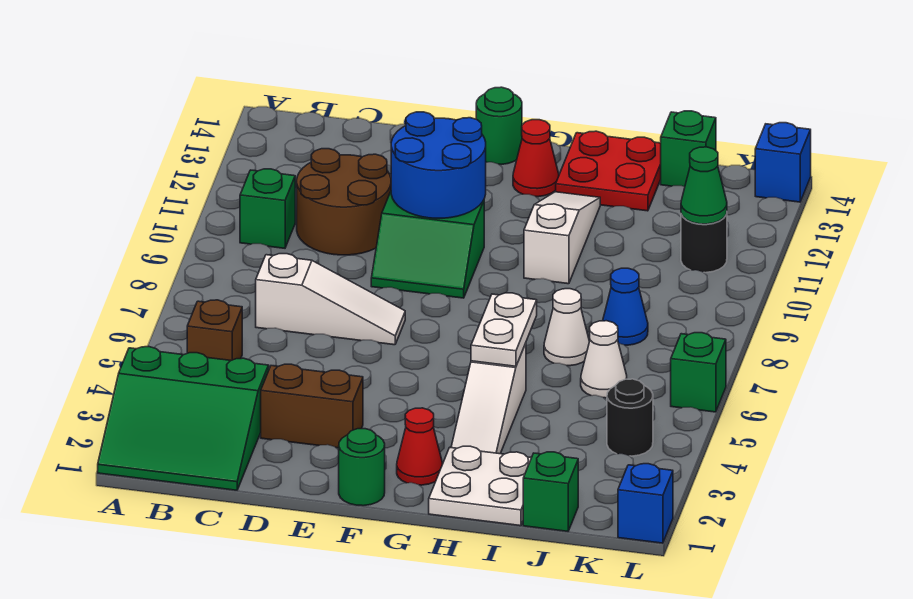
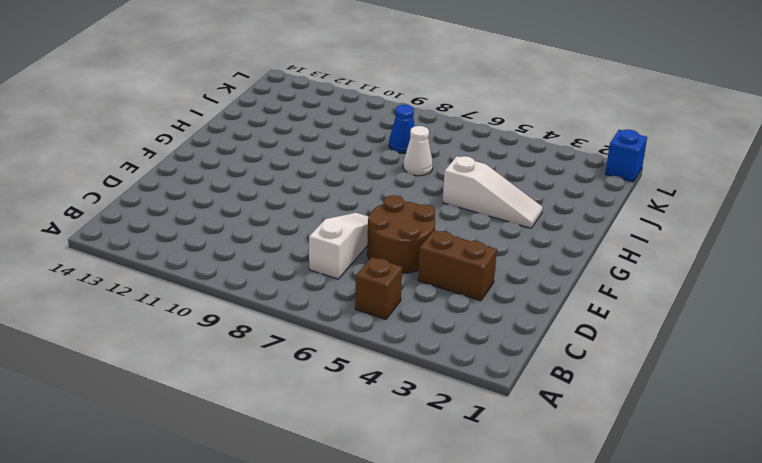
brown 1x2 brick [418,230,497,301] -> brown 1x2 brick turned to [261,364,363,448]
brown 2x2 round brick [367,195,435,273] -> brown 2x2 round brick moved to [297,149,391,255]
none -> green 3x3 slope [98,347,269,490]
none -> green 1x1 brick [240,169,295,248]
none -> green 2x2 slope [371,192,484,298]

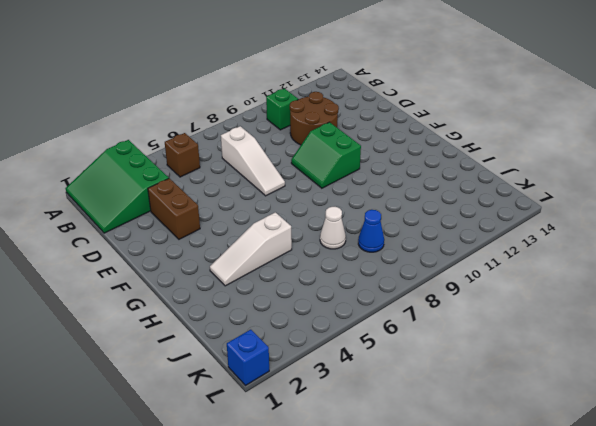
none -> green 1x1 round brick [339,429,385,506]
none -> green 1x1 round brick [476,87,522,165]
none -> red 1x1 cone [397,408,443,485]

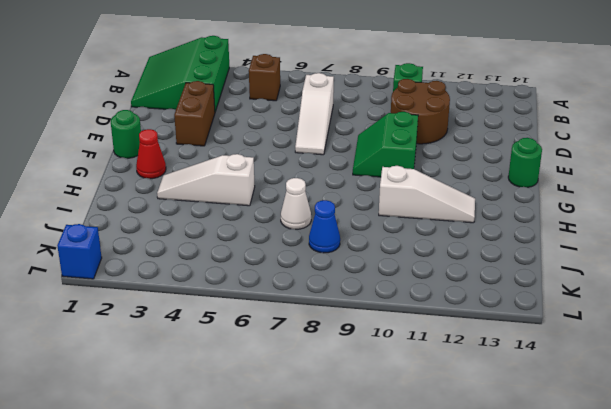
none -> red 1x1 cone [513,120,559,197]
none -> white 2x2 plate [429,446,531,526]
none -> red 2x2 plate [556,131,661,211]

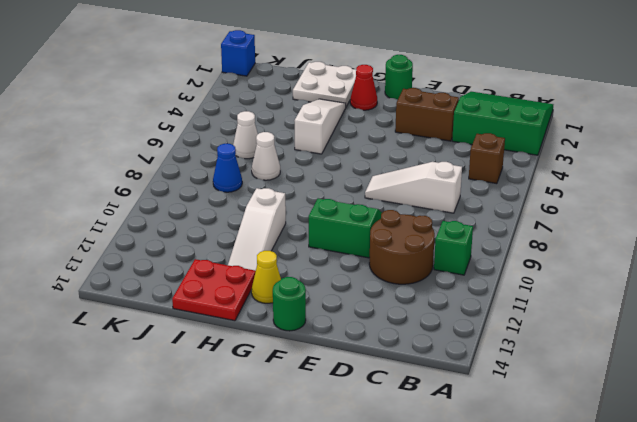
yellow 1x1 cone [252,251,281,303] -> red 1x1 cone [513,120,559,197]
none -> green 1x1 brick [523,452,578,531]
none -> green 1x1 brick [661,111,716,187]
none -> black 1x1 round brick [607,379,653,456]

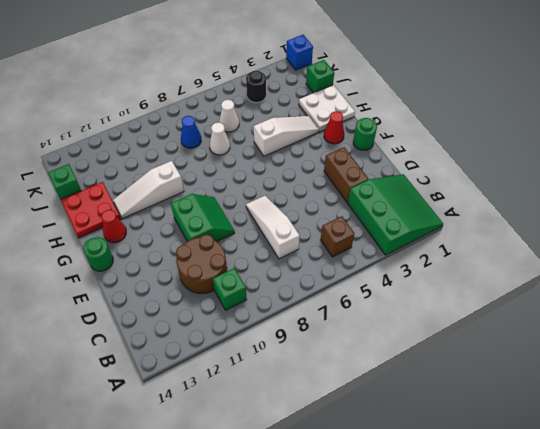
none -> black 1x1 round brick [681,214,727,273]
none -> green 1x1 brick [671,333,726,412]
none -> blue 1x1 brick [755,123,811,202]

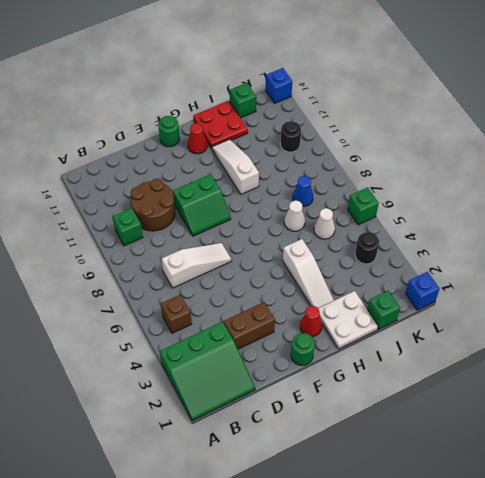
none -> blue 2x2 round brick [391,112,486,218]
none -> white 1x2 plate [471,293,537,366]
none -> green 1x1 cone [681,147,727,224]

